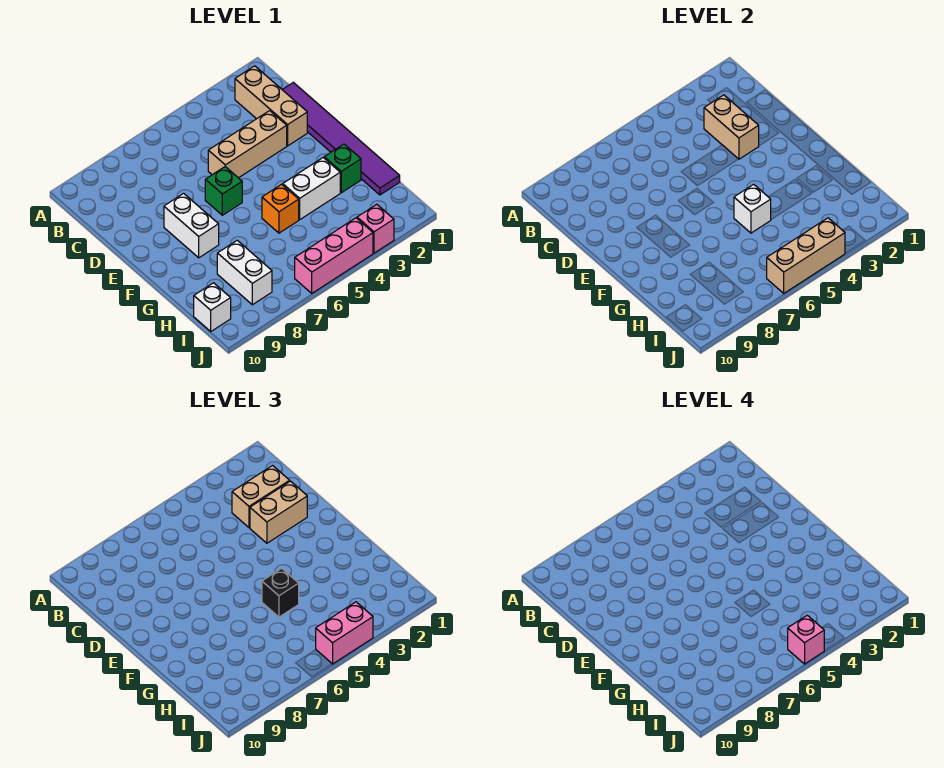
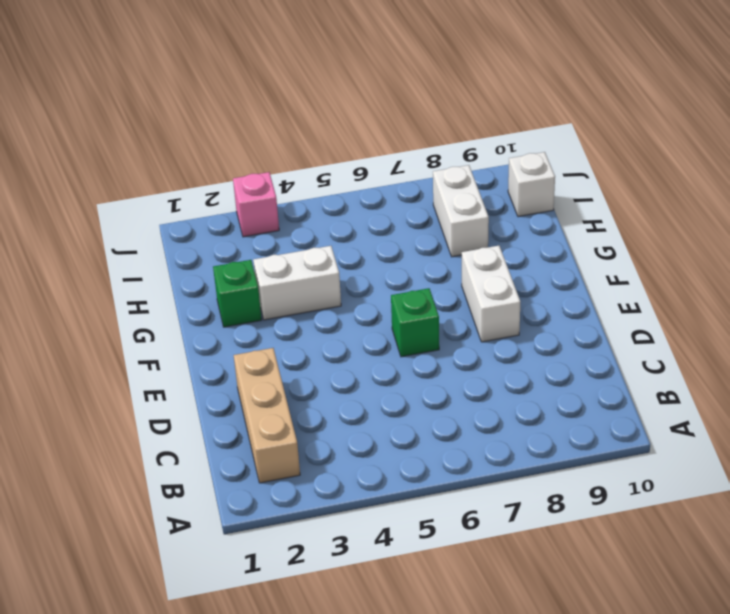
none -> purple 1x6 tile [282,82,400,195]
none -> tan 1x3 brick [208,111,287,178]
none -> orange 1x1 brick [262,184,299,233]

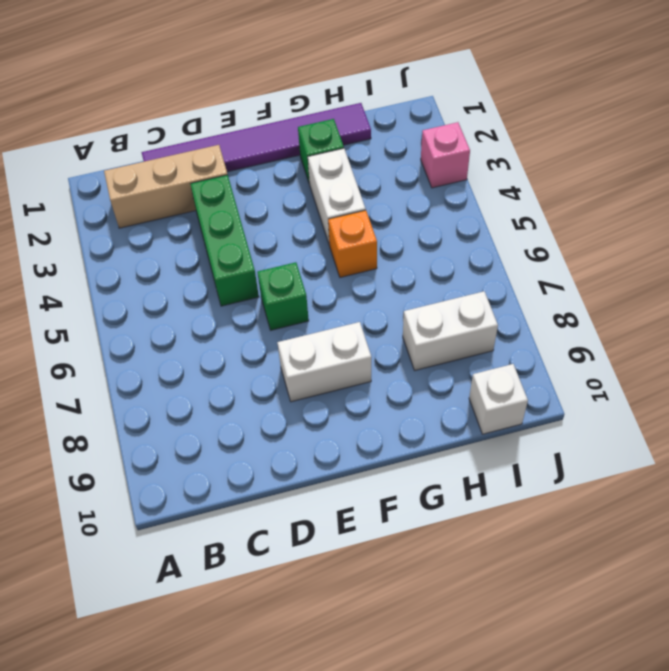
green 1x3 brick [190,175,259,306] -> tan 1x3 brick [208,111,287,178]
none -> pink 1x3 brick [295,218,373,293]
none -> tan 1x2 brick [704,95,759,159]
none -> white 1x1 brick [734,184,771,233]

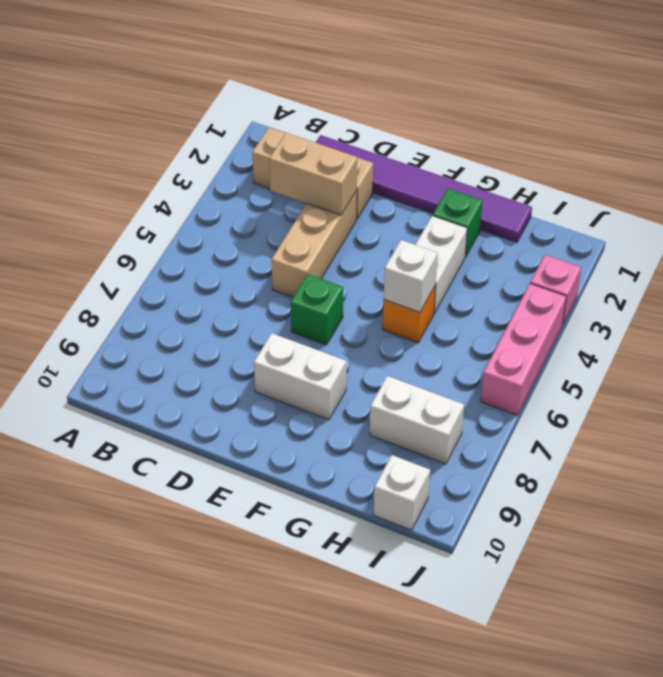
none -> tan 1x3 brick [767,218,845,293]
none -> tan 1x2 brick [232,466,290,528]
none -> tan 1x2 brick [250,481,307,543]

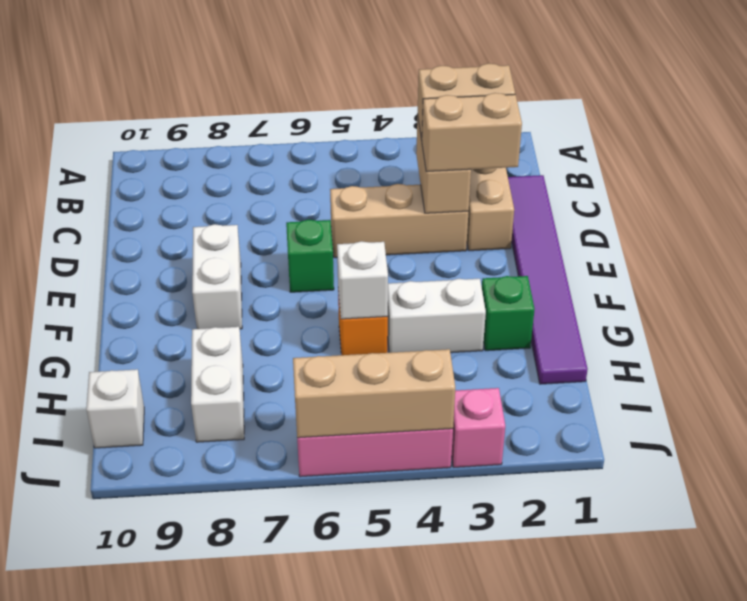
none -> black 1x1 brick [262,568,299,617]
none -> pink 1x2 brick [316,602,373,664]
none -> pink 1x1 brick [788,615,824,664]

